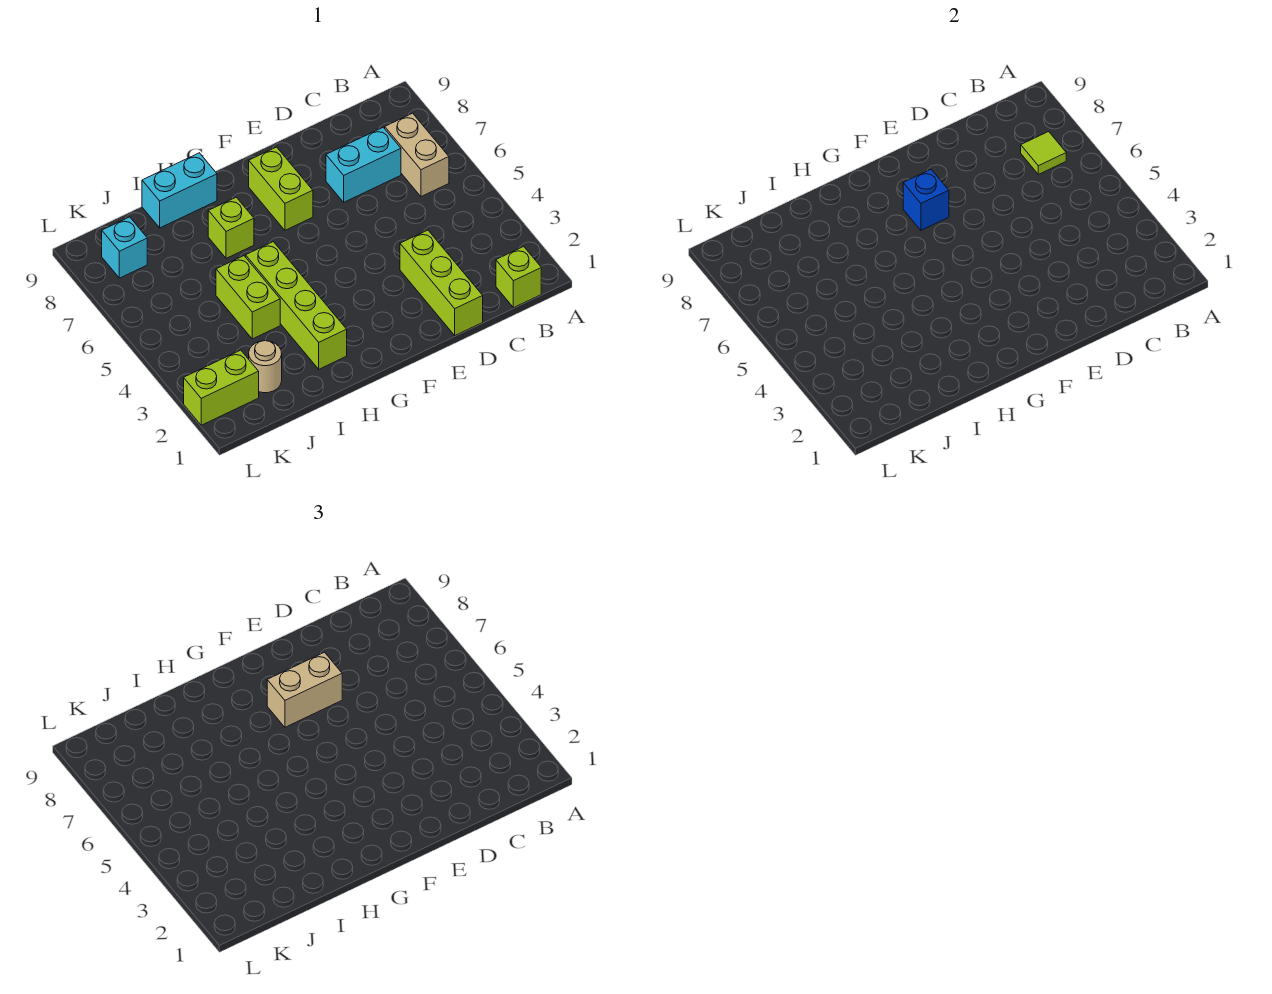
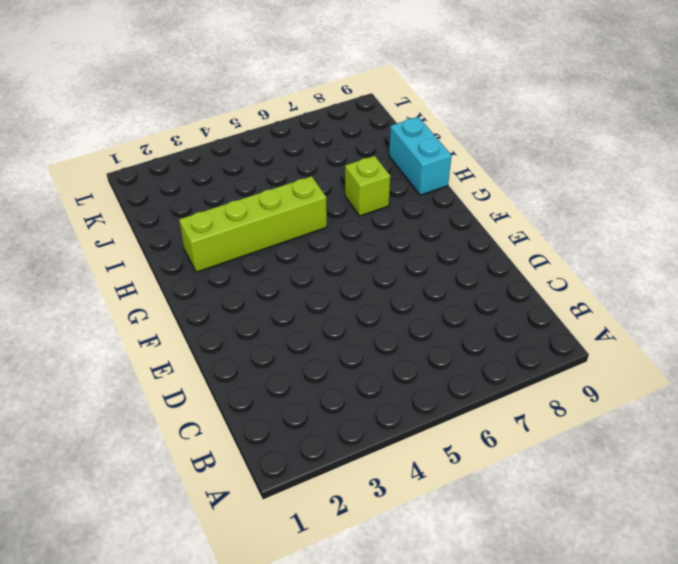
none -> lime 1x1 brick [496,247,541,308]
none -> tan 1x2 brick [385,113,449,197]
none -> cyan 1x2 brick [326,127,401,202]

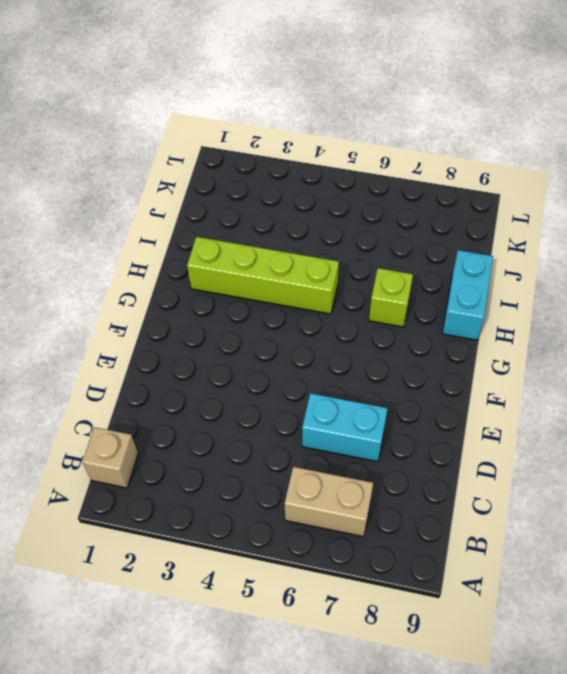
tan 1x1 brick [82,427,138,488] -> lime 1x1 brick [496,247,541,308]
cyan 1x2 brick [302,393,388,462] -> cyan 1x2 brick turned to [326,127,401,202]
none -> lime 1x3 brick [400,230,483,335]
none -> lime 1x2 brick [249,147,313,230]
none -> lime 1x2 brick [216,256,280,339]

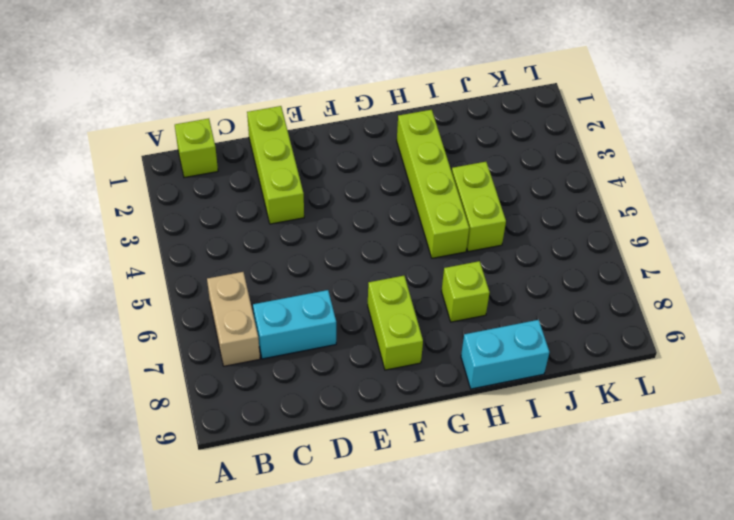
none -> tan 1x1 round brick [249,341,282,393]
none -> lime 1x2 brick [184,350,259,425]
none -> cyan 1x1 brick [102,217,147,278]

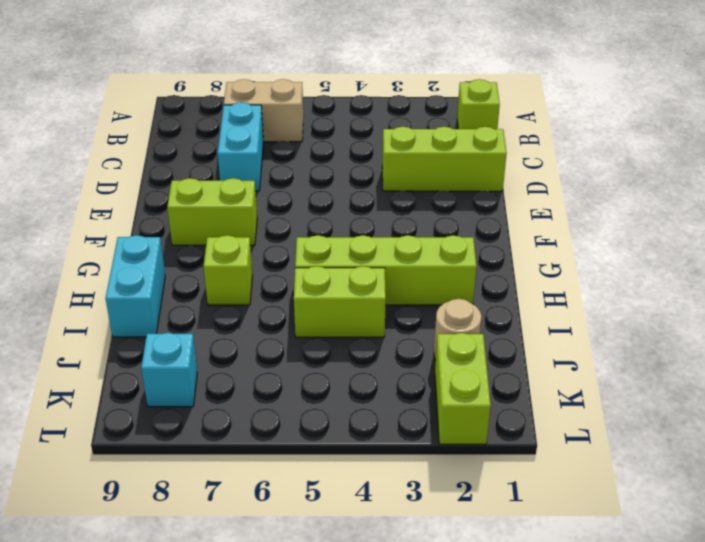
none -> lime 1x1 tile [1021,132,1066,174]
none -> blue 1x1 brick [903,169,949,230]
none -> tan 1x2 brick [267,652,342,727]

